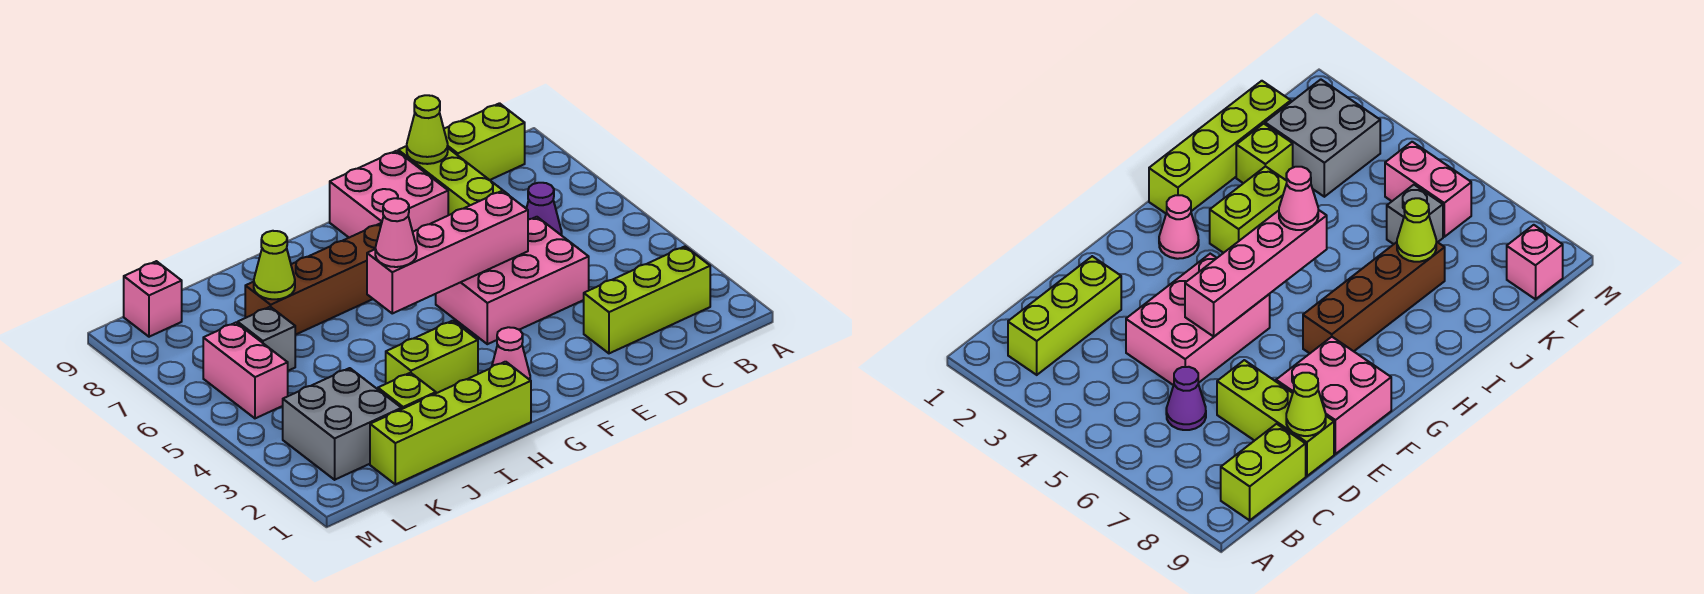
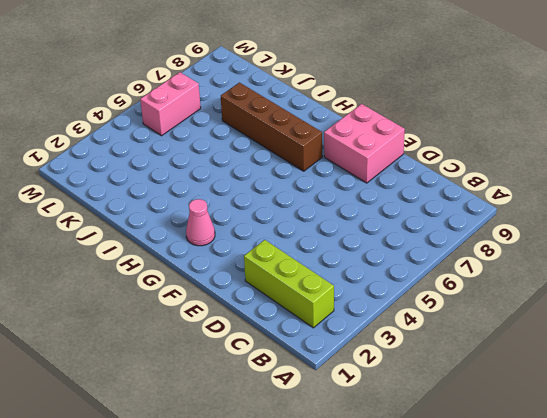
none -> lime 1x2 brick [444,103,525,180]
none -> purple 1x1 cone [526,183,562,235]
none -> pink 2x3 brick [436,217,589,344]

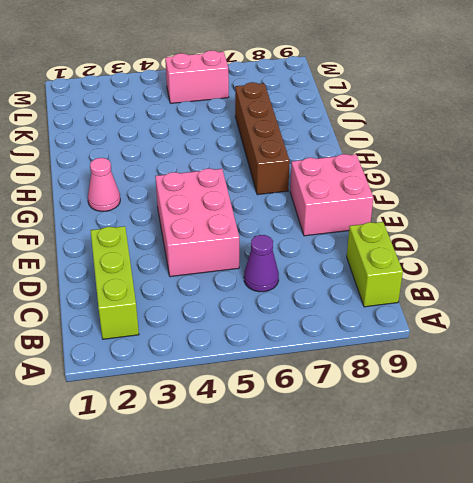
none -> lime 1x3 brick [398,146,507,215]
none -> lime 1x4 brick [370,362,531,484]
none -> lime 1x2 brick [386,321,478,393]

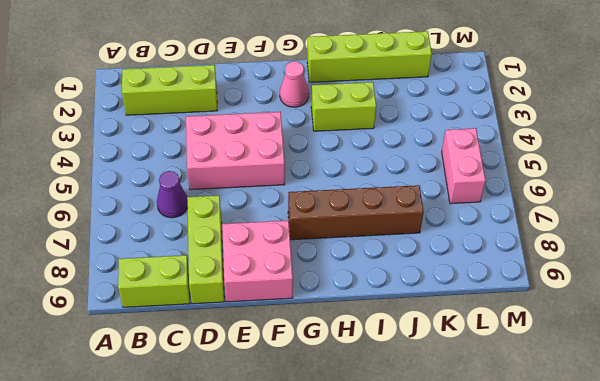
none -> lime 1x1 brick [378,373,436,409]
none -> grey 2x2 brick [283,368,402,480]
none -> grey 1x1 brick [238,307,295,371]

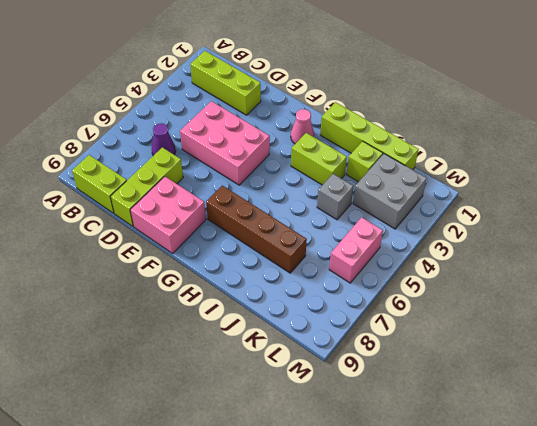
grey 1x1 brick [317,174,353,220] -> grey 1x1 brick moved to [238,307,295,371]
none -> pink 1x1 brick [124,261,182,337]
none -> lime 1x1 cone [407,95,448,164]
none -> pink 1x4 brick [367,191,528,313]

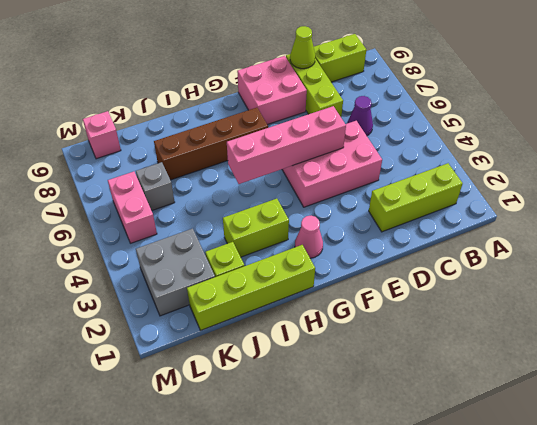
none -> lime 1x1 cone [254,231,295,299]
none -> pink 1x1 cone [375,198,417,267]

